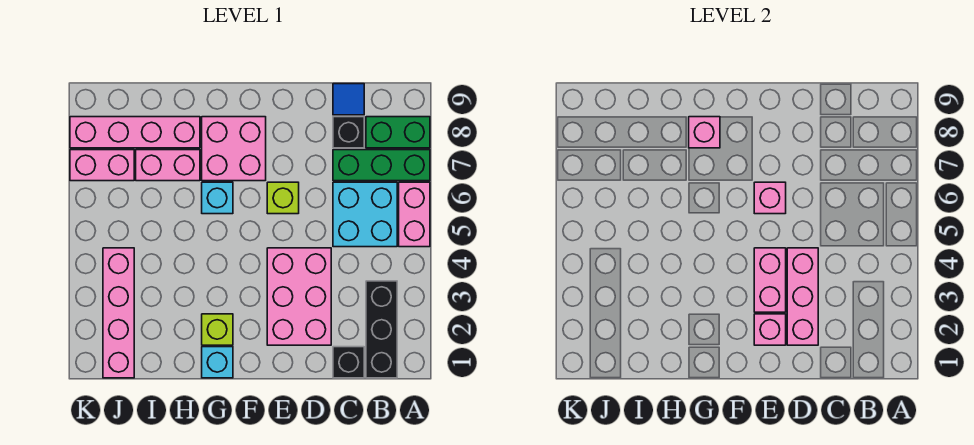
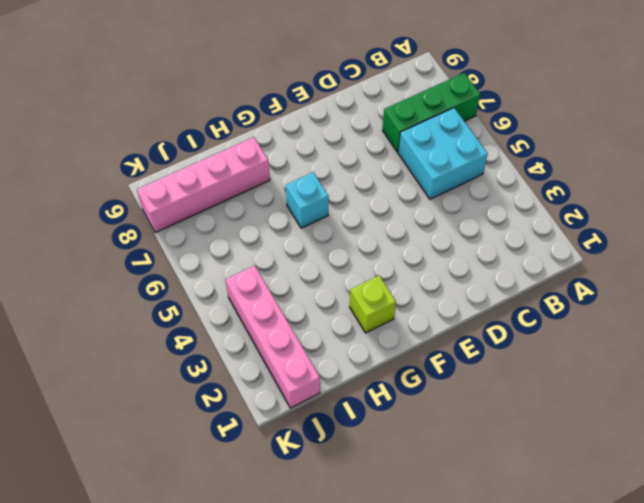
none -> pink 1x2 brick [399,182,430,247]
none -> green 1x2 brick [366,117,430,148]
none -> black 1x3 brick [366,281,397,378]

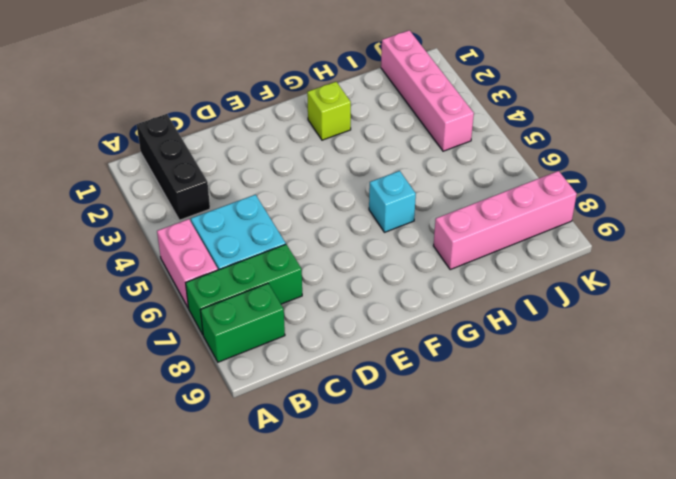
none -> black 1x1 brick [333,347,364,378]
none -> black 1x1 brick [333,117,364,148]
none -> blue 1x1 tile [333,84,364,115]

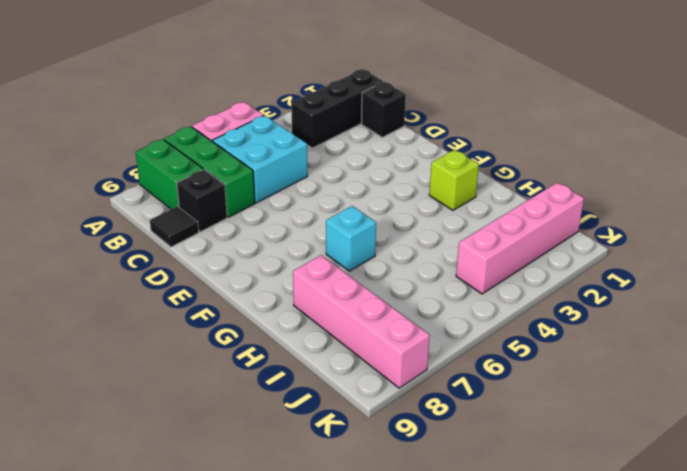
black 1x1 tile [150,206,199,247] -> blue 1x1 tile [333,84,364,115]
none -> pink 2x3 brick [267,248,331,345]
none -> lime 1x1 brick [267,182,299,214]
none -> pink 2x2 brick [202,117,266,181]

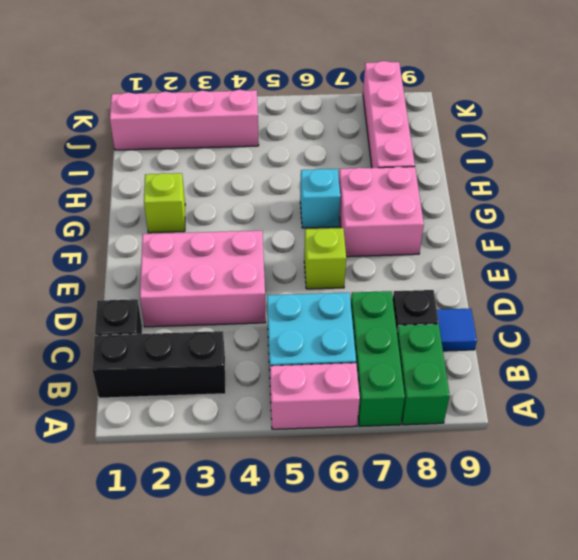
none -> cyan 1x1 brick [202,347,233,378]
none -> pink 1x2 brick [136,150,200,181]
none -> pink 1x2 brick [70,150,134,181]

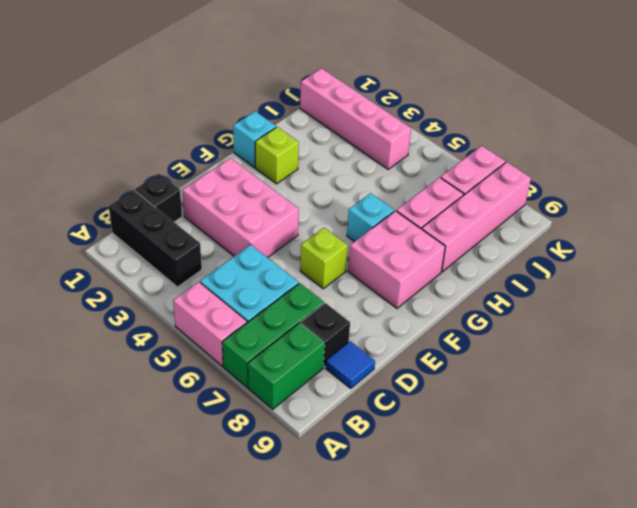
none -> pink 1x3 brick [787,248,818,345]
none -> pink 1x1 brick [754,314,786,345]
none -> pink 1x2 brick [754,248,786,312]

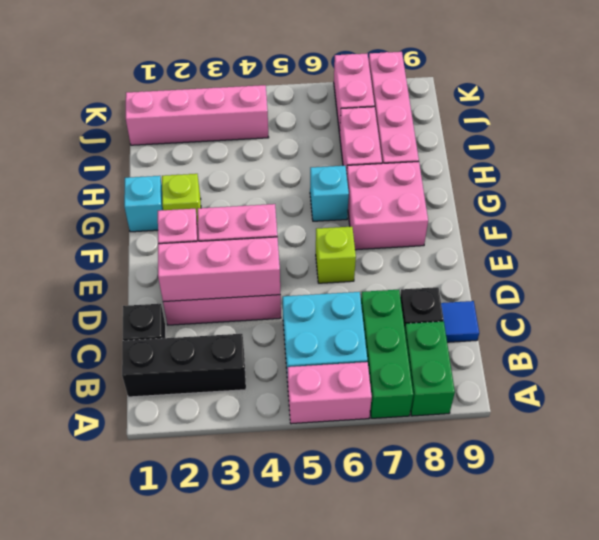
none -> pink 1x1 brick [754,182,786,214]
none -> pink 1x1 brick [689,117,720,148]

